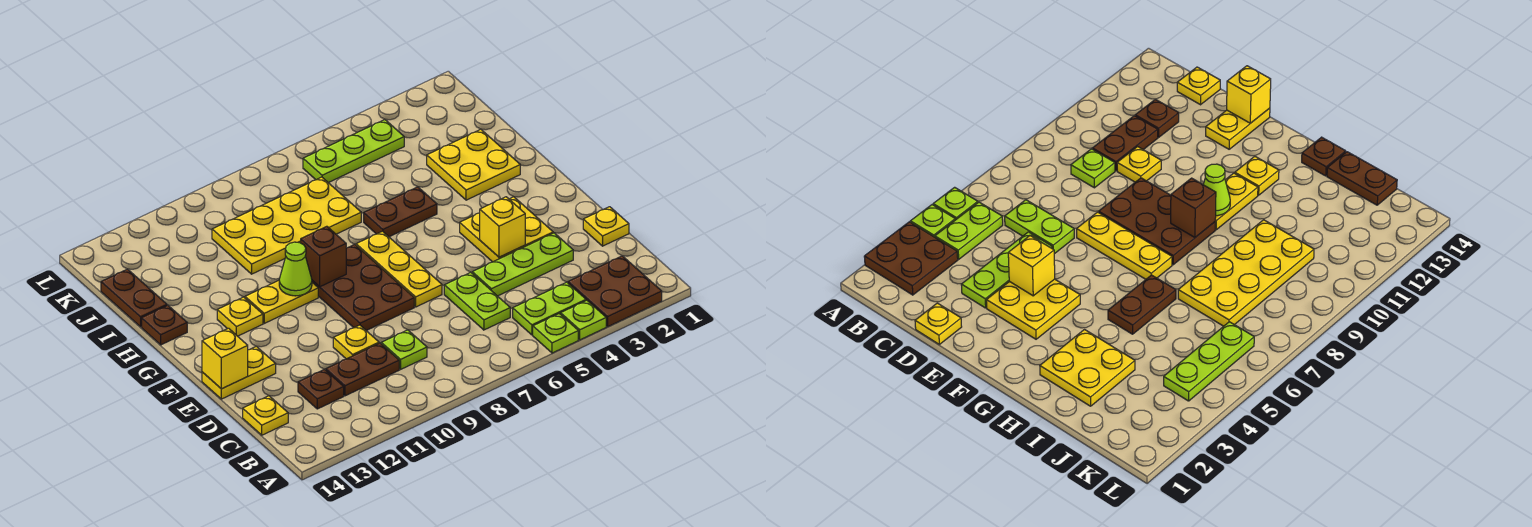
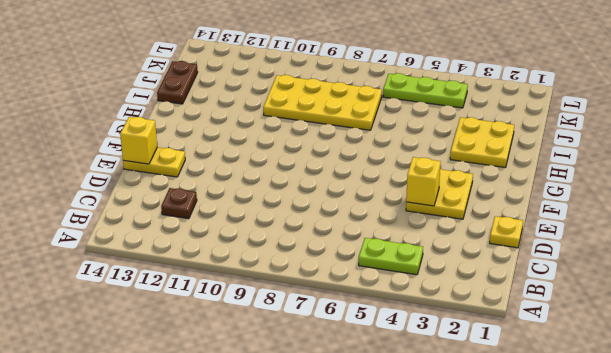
none -> brown 2x2 plate [568,256,662,327]
none -> lime 1x1 plate [561,300,606,340]
none -> lime 1x1 plate [533,314,578,353]

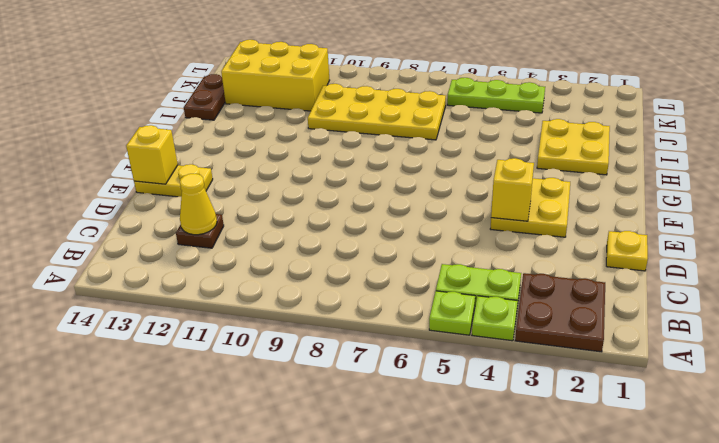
yellow 1x1 cone [180,174,217,235] -> none
yellow 2x3 brick [221,40,330,111] -> none
none -> lime 1x2 plate [444,272,510,330]
none -> lime 1x1 plate [381,330,427,369]
none -> brown 1x2 plate [326,343,399,396]

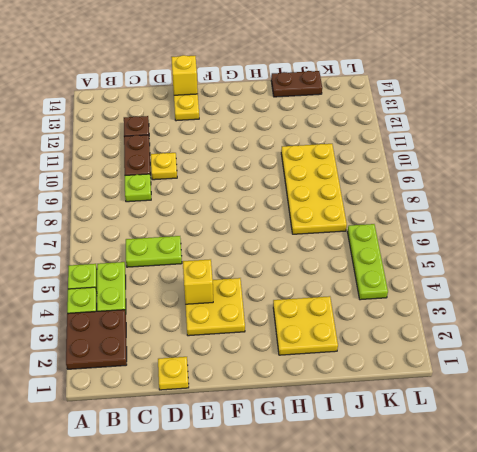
none -> yellow 1x1 plate [243,396,288,435]
none -> lime 1x3 plate [472,233,573,296]
none -> yellow 1x3 plate [356,231,442,307]

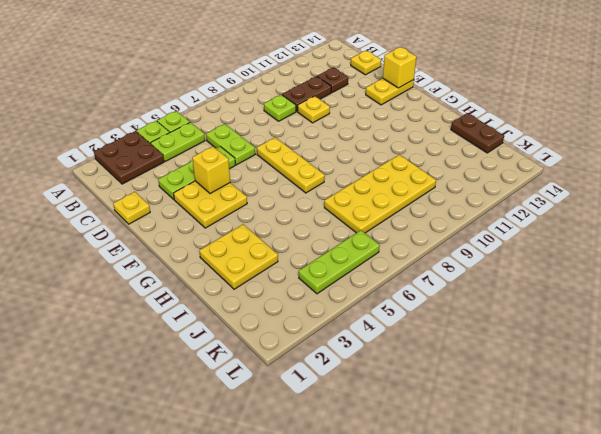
none -> brown 2x3 plate [312,244,414,331]
none -> yellow 1x2 plate [245,280,318,323]
none -> yellow 1x1 plate [217,297,263,336]

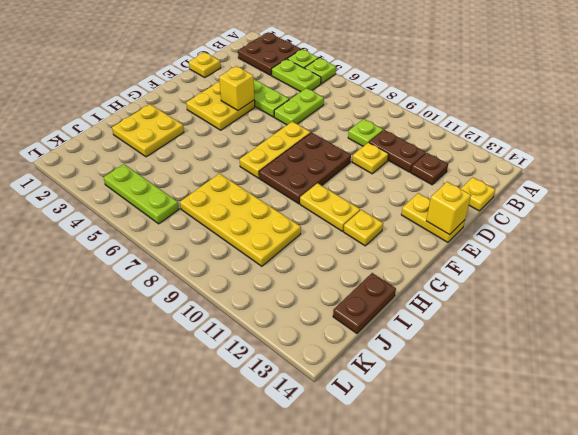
none -> brown 1x2 plate [364,187,437,237]
none -> brown 1x1 plate [142,305,187,345]
none -> brown 1x1 brick [301,226,346,287]

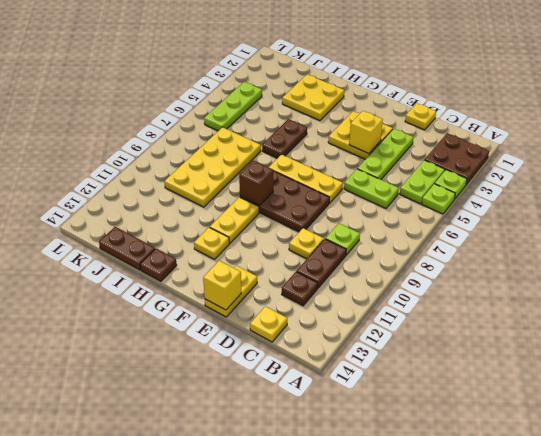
none -> lime 1x1 cone [279,242,312,296]

